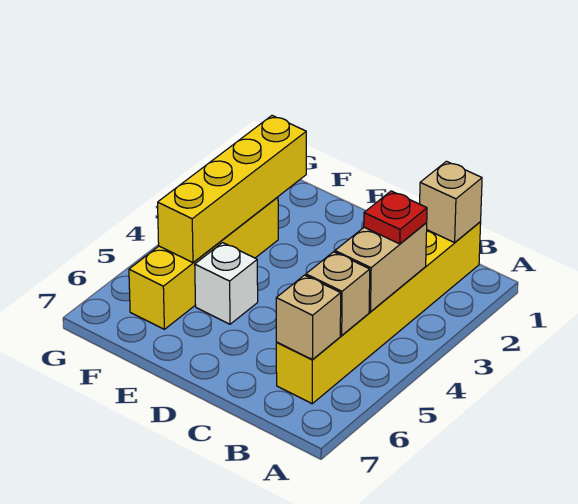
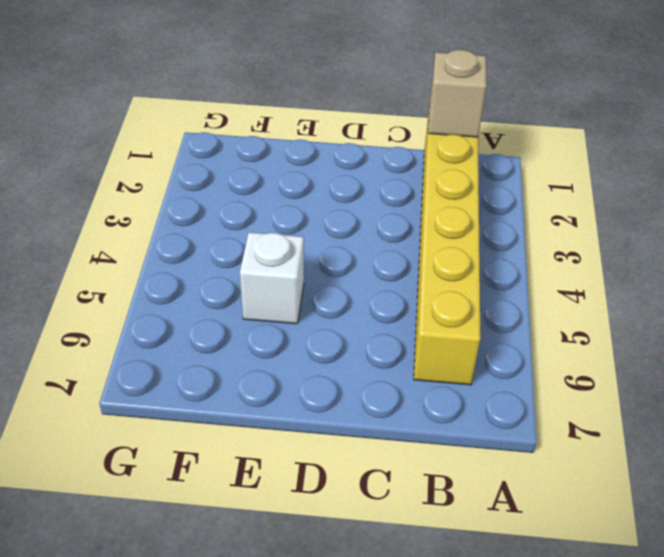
none -> yellow 1x4 brick [129,197,278,329]
none -> tan 1x2 brick [335,223,427,312]

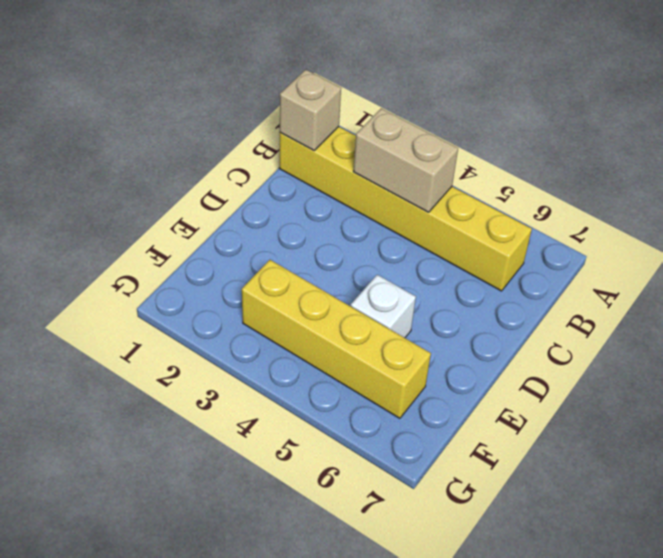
none -> tan 1x1 brick [306,252,370,335]
none -> tan 1x1 brick [276,275,341,360]

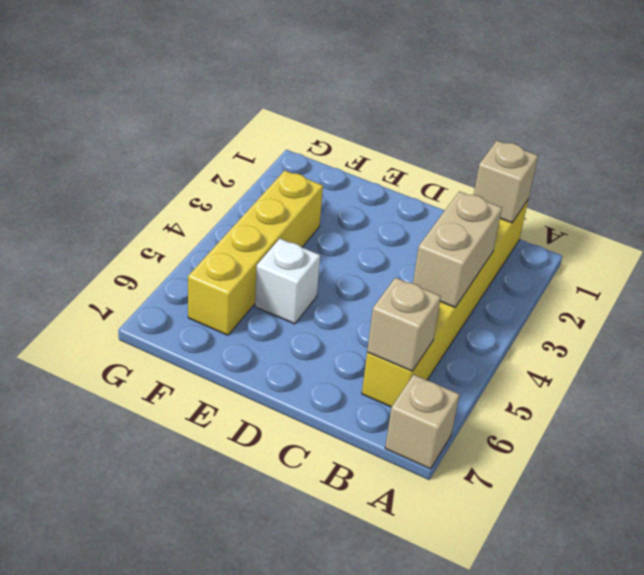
tan 1x1 brick [385,375,460,469] -> tan 1x1 brick moved to [306,252,370,335]
none -> yellow 1x4 brick [158,116,306,263]
none -> red 1x1 plate [364,191,427,244]

